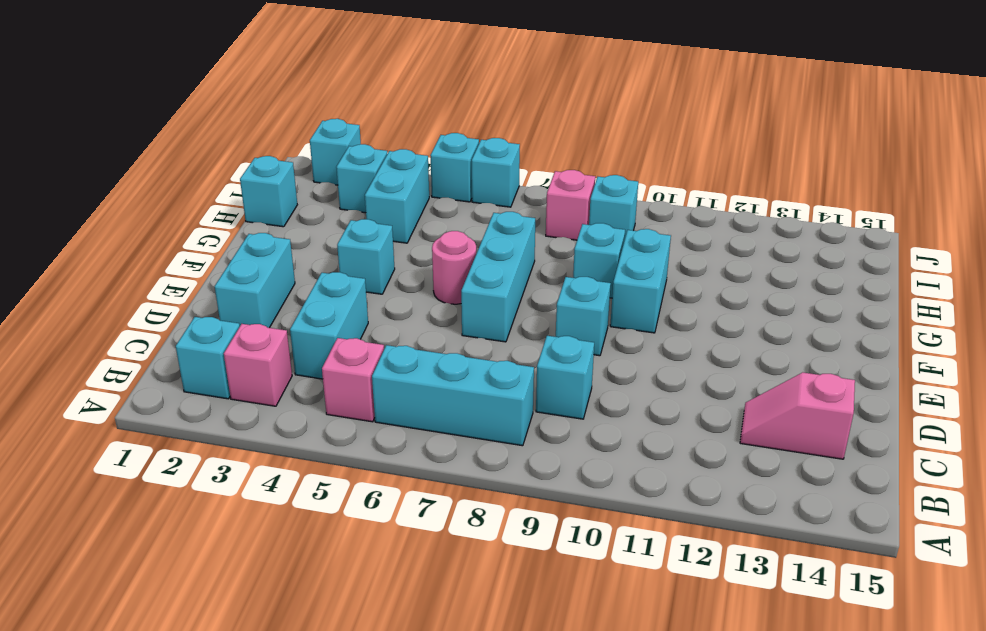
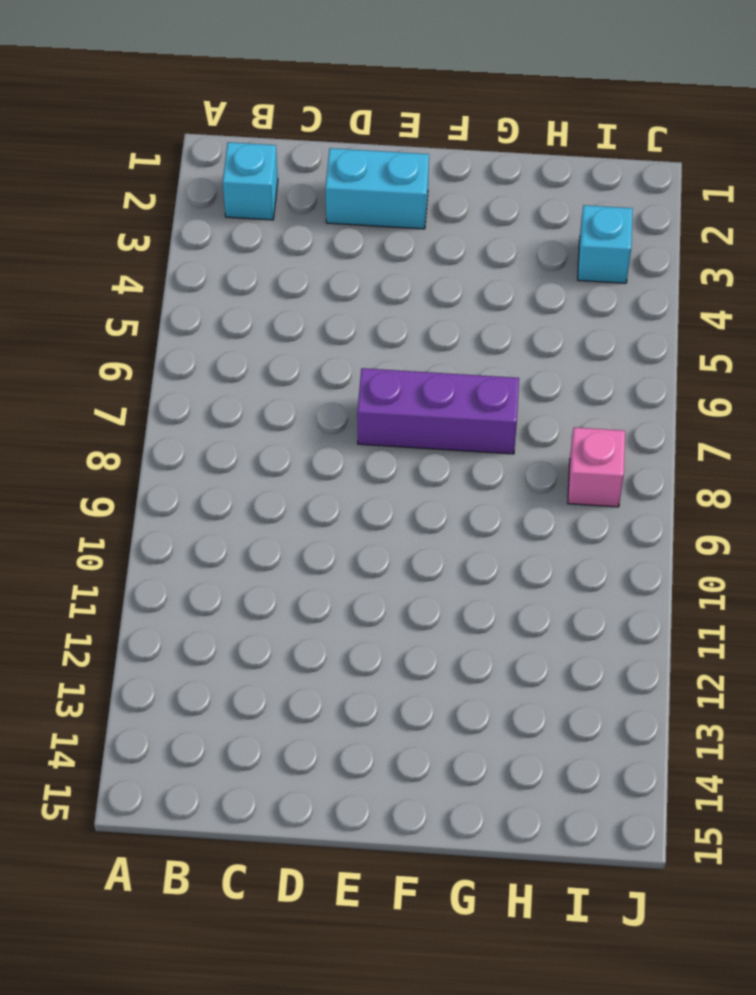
purple 1x3 brick [357,368,519,454] -> cyan 1x3 brick [461,212,535,342]
none -> pink 1x1 brick [224,324,292,406]
none -> pink 1x1 brick [322,338,384,422]
none -> cyan 1x3 brick [372,345,534,446]

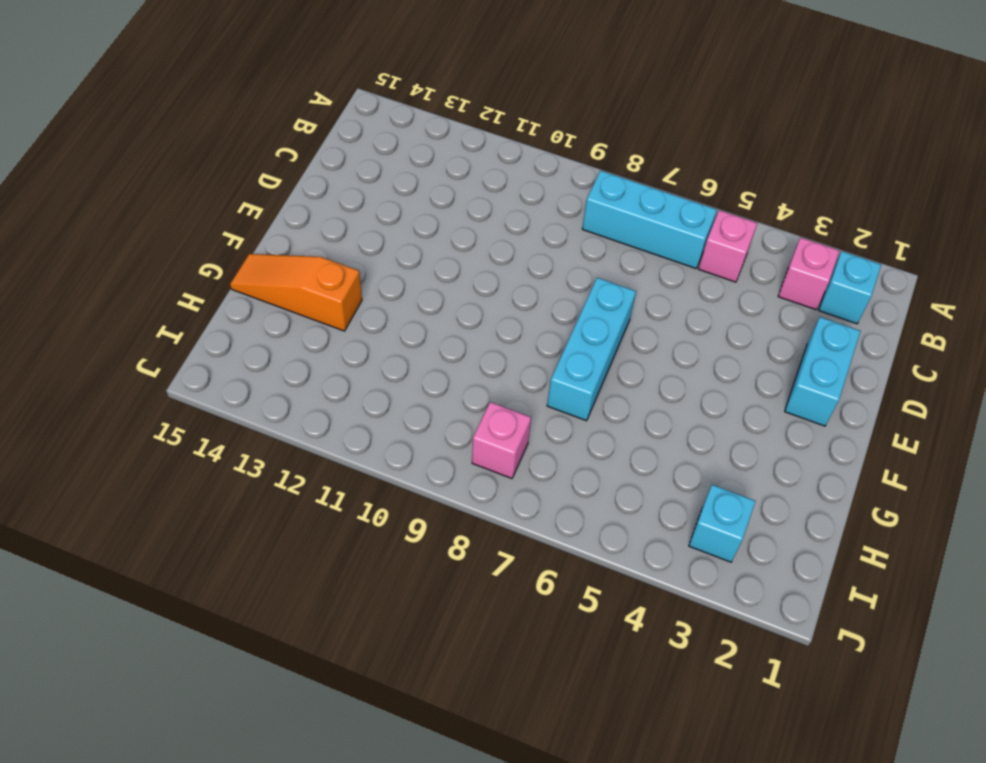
orange 1x3 slope [230,254,362,331] -> none
none -> cyan 1x2 brick [290,272,368,379]
none -> cyan 1x1 brick [536,336,594,419]
none -> pink 1x2 slope [740,373,855,459]

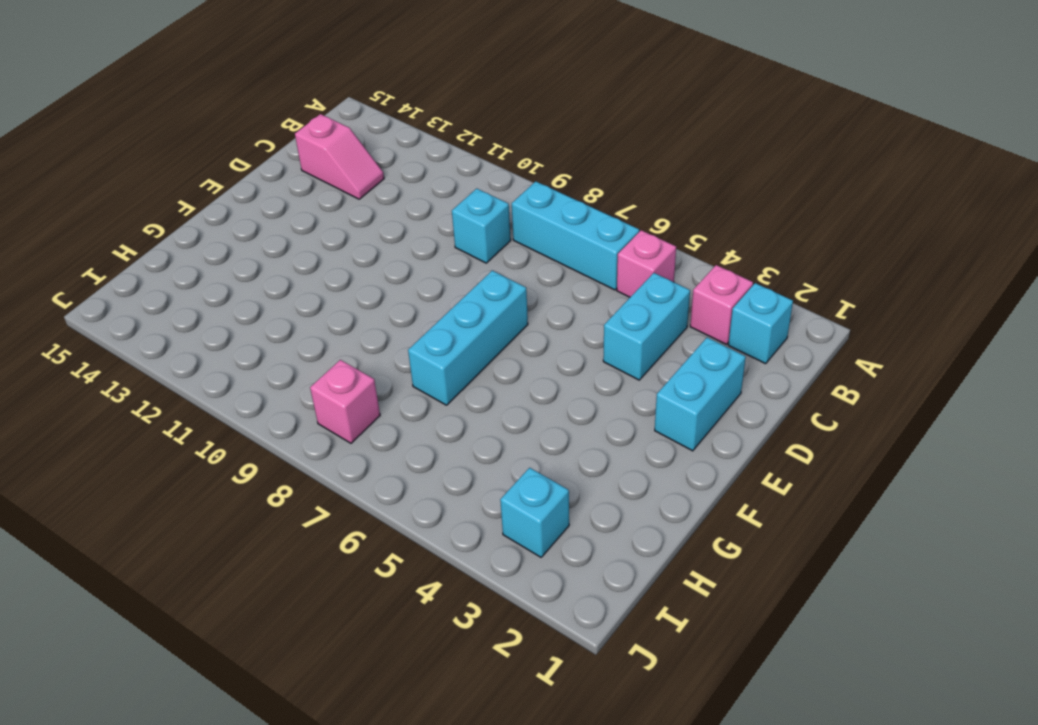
none -> cyan 1x1 brick [556,277,611,356]
none -> cyan 1x1 brick [337,219,395,294]
none -> pink 1x1 round brick [432,231,476,304]

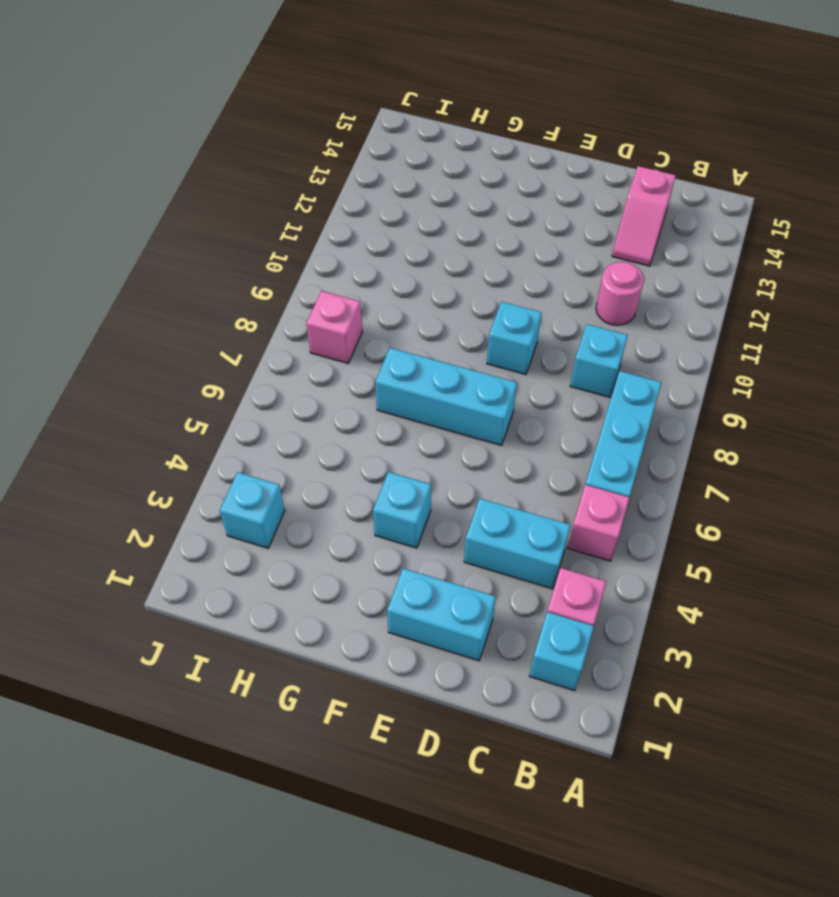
pink 1x1 round brick [596,262,644,325] -> pink 1x1 round brick moved to [432,231,476,304]
none -> cyan 1x2 brick [610,229,671,333]
none -> cyan 1x1 brick [573,223,625,298]
none -> cyan 1x1 brick [240,156,297,227]

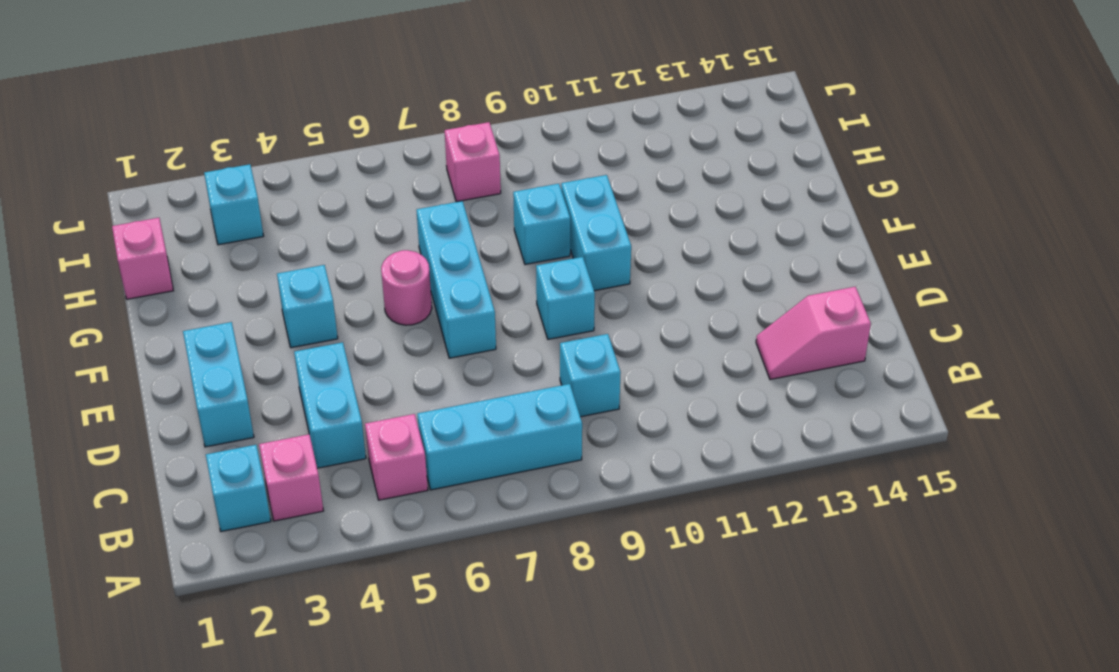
pink 1x1 brick [112,218,173,299] -> cyan 1x1 brick [240,156,297,227]
none -> cyan 1x2 brick [365,149,429,243]
none -> cyan 1x1 brick [589,175,638,237]
none -> cyan 1x1 brick [310,119,361,185]

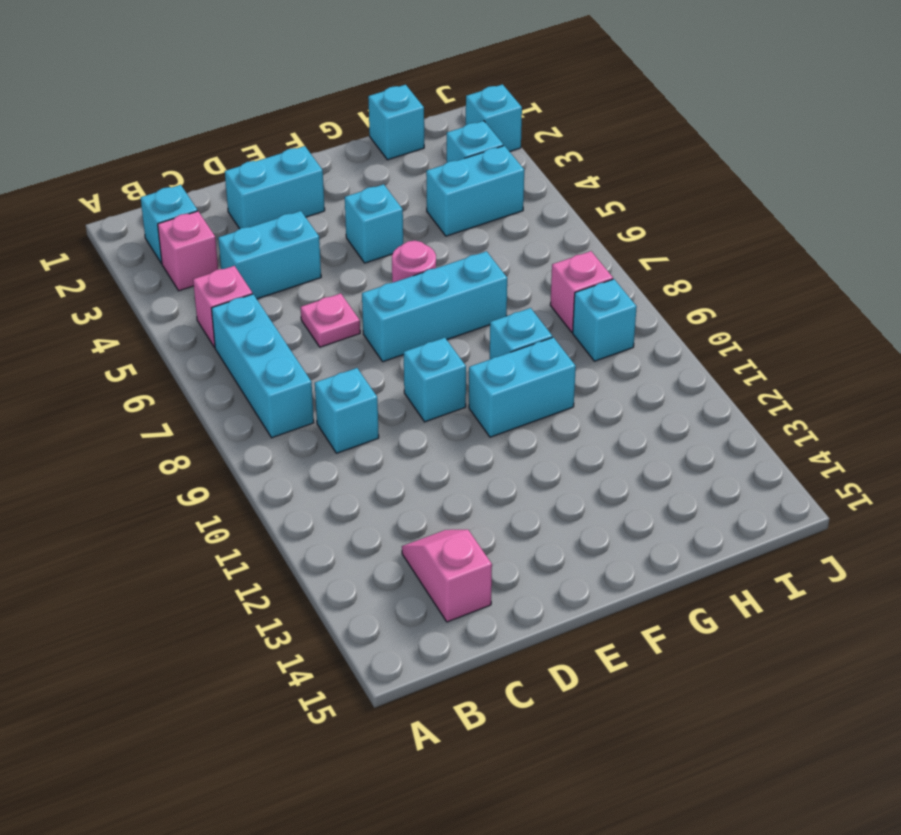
pink 1x1 plate [301,293,360,347] -> none
none -> cyan 1x1 brick [430,133,479,202]
none -> cyan 1x1 brick [472,138,520,207]

